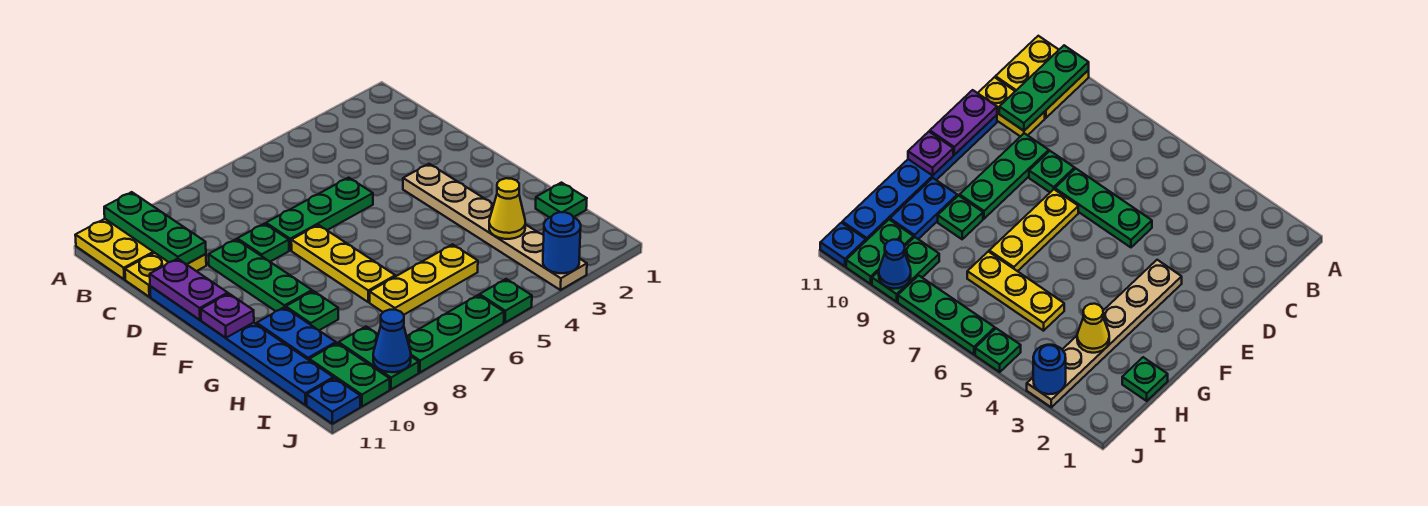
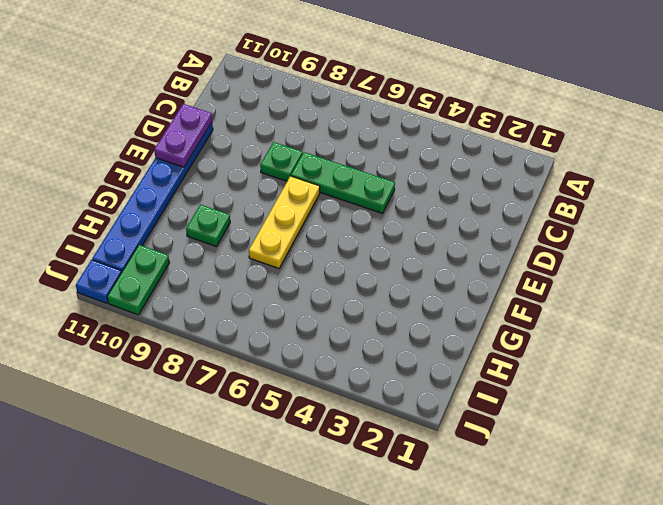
none -> yellow 2x2 plate [75,219,154,279]
none -> yellow 1x2 plate [125,253,206,297]
none -> green 1x3 plate [209,239,312,311]

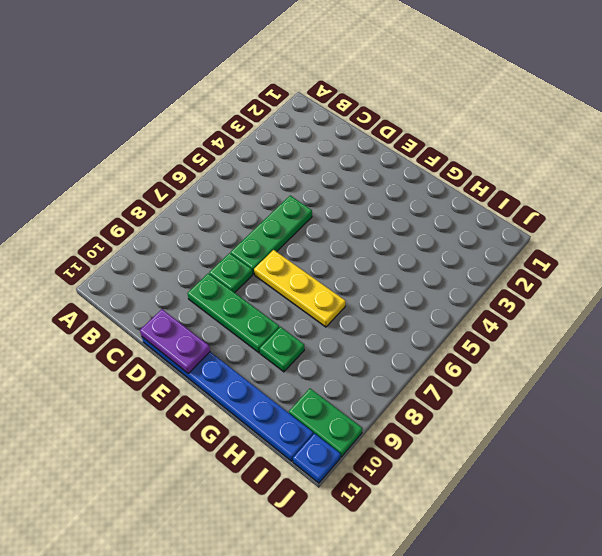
none -> yellow 2x2 plate [75,219,154,279]
none -> yellow 1x2 plate [125,253,206,297]
none -> tan 1x6 plate [403,164,587,290]

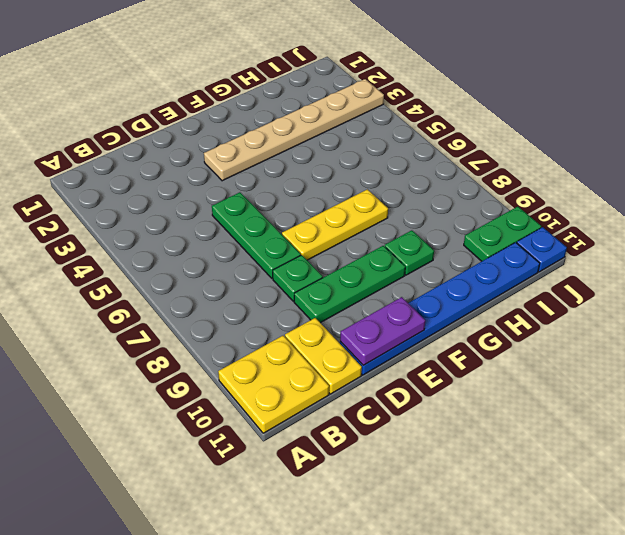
none -> blue 1x2 plate [257,307,336,360]
none -> green 1x1 plate [536,183,587,217]
none -> yellow 1x3 plate [370,244,478,315]

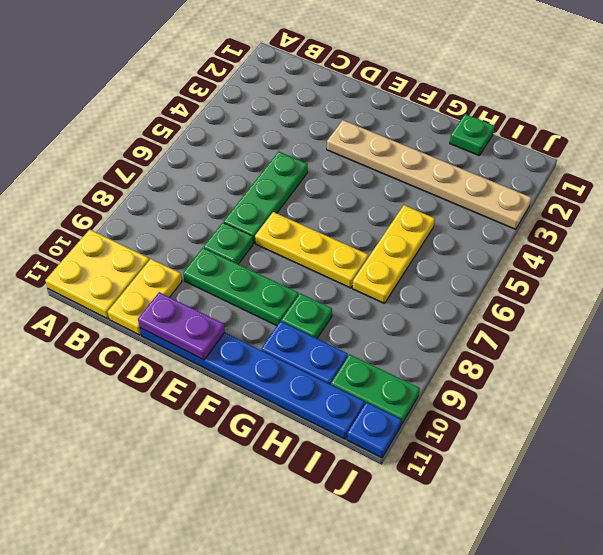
none -> green 1x2 plate [339,327,419,389]
none -> green 1x1 plate [480,279,532,323]
none -> green 1x3 plate [407,295,504,372]

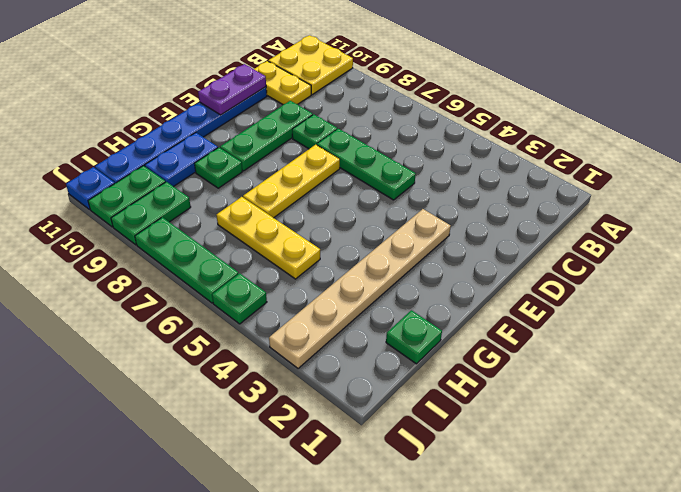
none -> green 1x3 plate [104,192,206,264]
none -> purple 1x1 plate [201,294,254,338]
none -> yellow 1x1 cone [489,178,525,239]

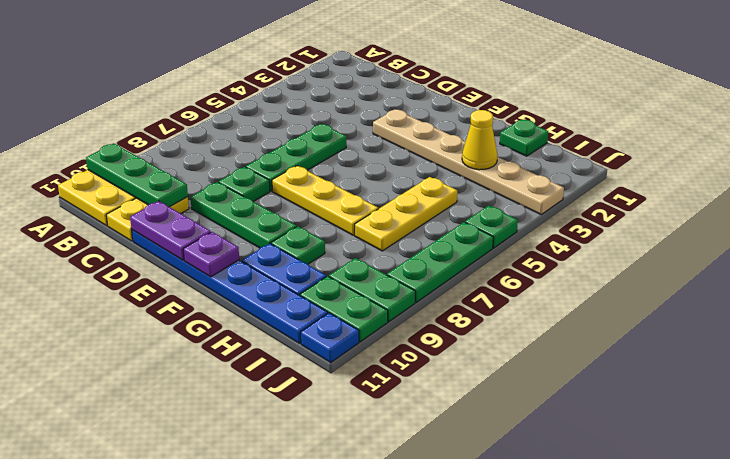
none -> blue 1x1 round brick [543,212,581,273]
none -> blue 1x1 cone [373,310,411,372]

